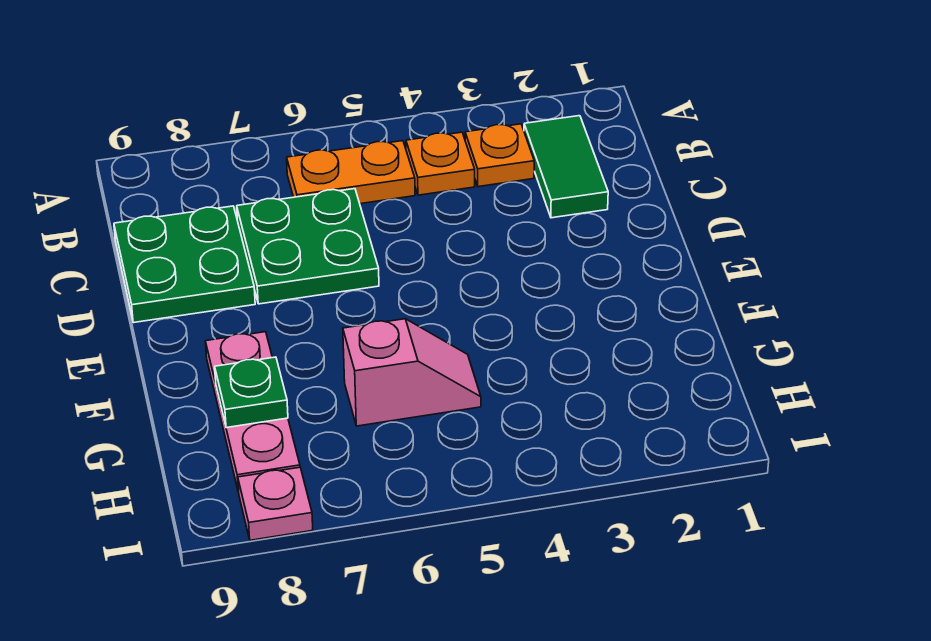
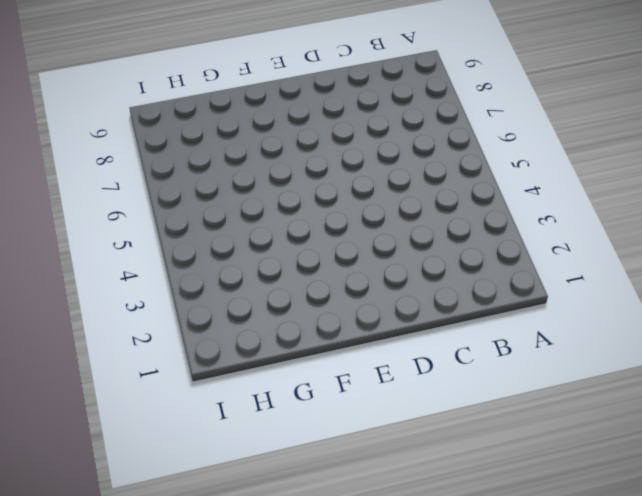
none -> green 1x2 tile [524,116,608,218]
none -> orange 1x1 plate [465,124,534,187]

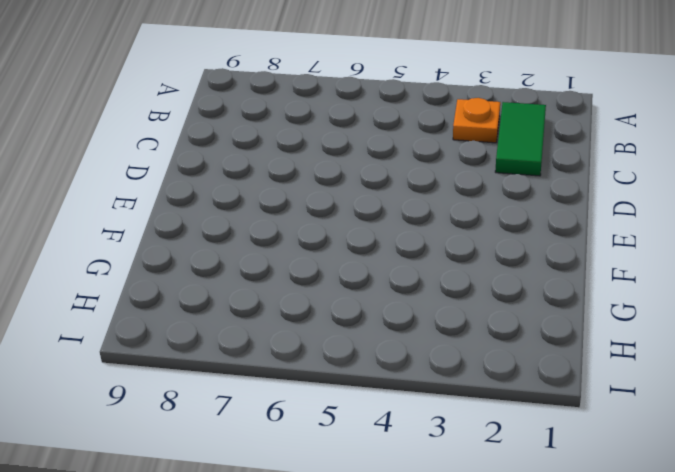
none -> orange 1x1 plate [406,132,475,195]
none -> orange 1x2 plate [287,141,415,204]

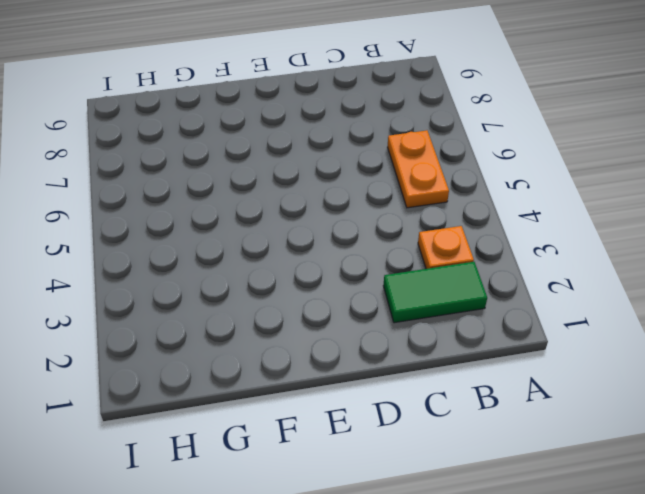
none -> orange 1x1 plate [406,132,475,195]
none -> green 2x2 plate [237,189,379,304]

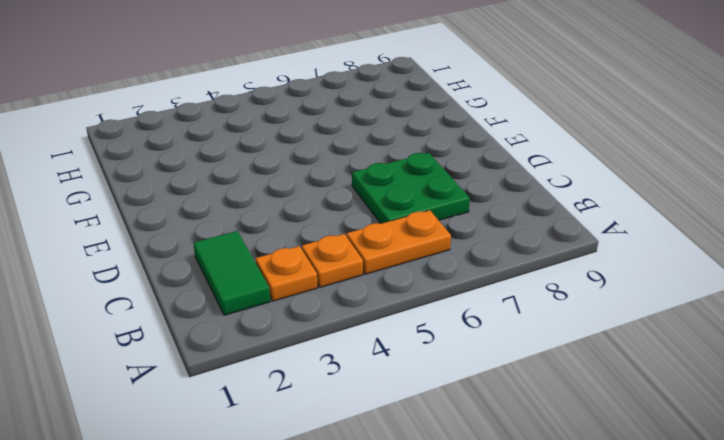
none -> green 2x2 plate [114,206,255,323]
none -> pink 1x3 plate [205,332,300,492]

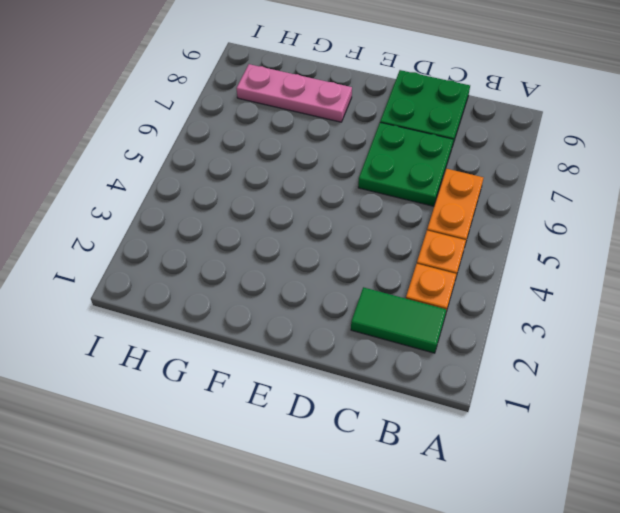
none -> pink 1x2 slope [343,319,481,426]
none -> pink 1x1 plate [238,467,313,540]

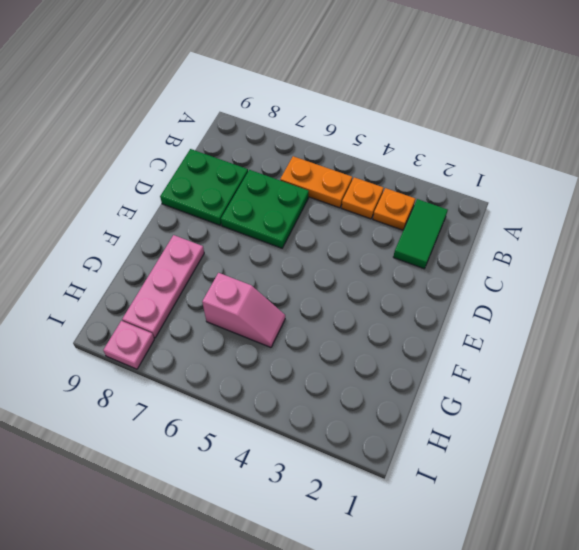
none -> green 1x1 plate [215,357,288,428]

